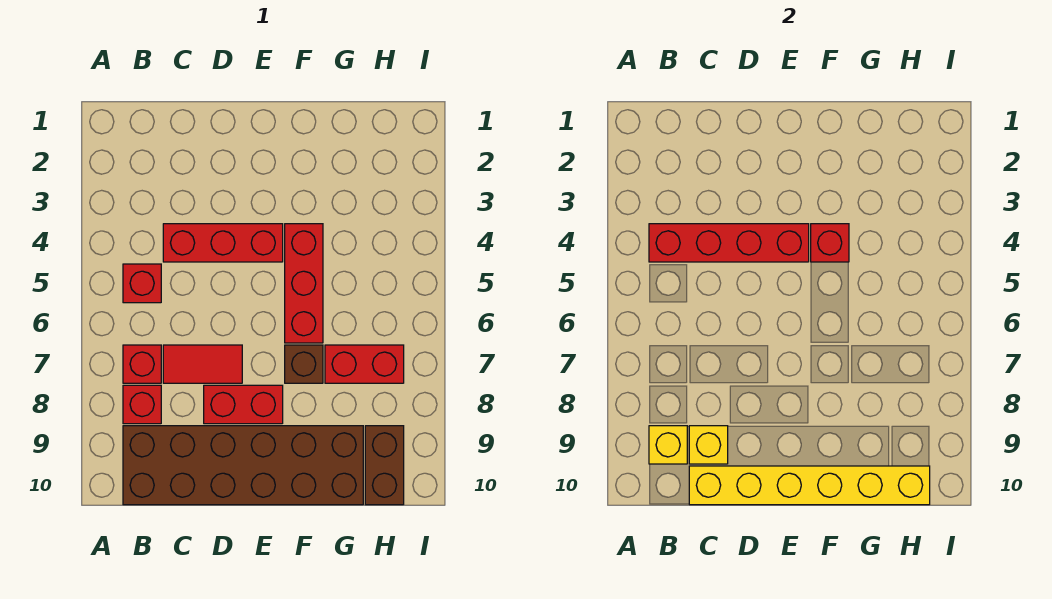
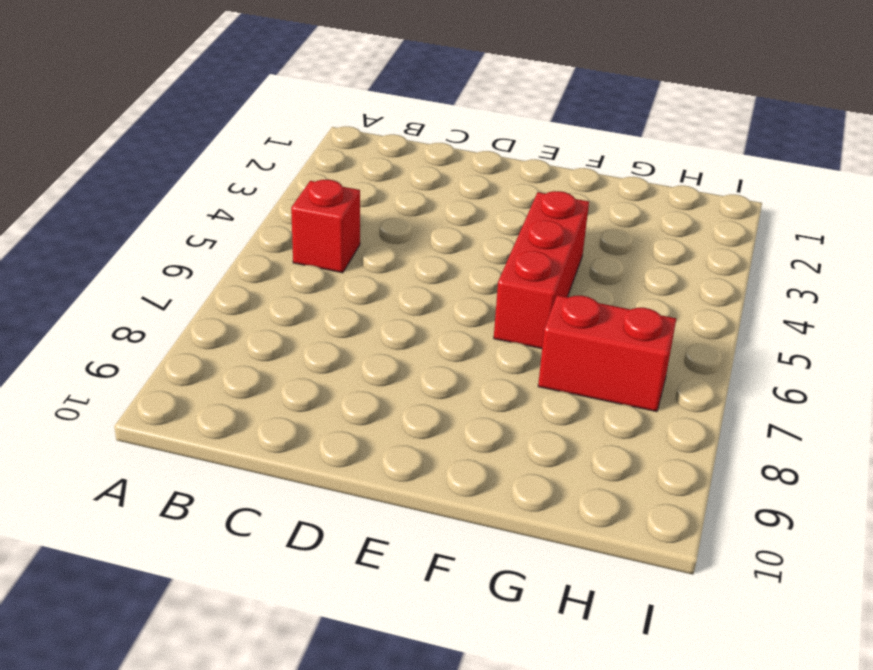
none -> red 1x1 brick [123,345,161,383]
none -> red 1x1 brick [123,385,161,424]
none -> brown 2x6 brick [123,426,363,505]

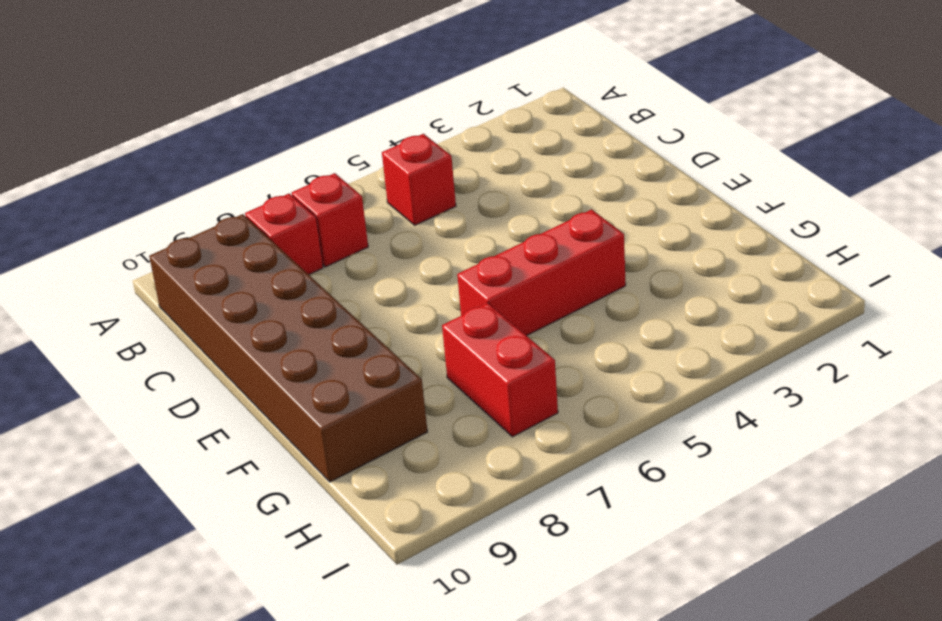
none -> red 1x3 brick [163,224,283,262]
none -> red 1x2 tile [163,345,242,383]
none -> red 1x2 brick [204,385,283,424]

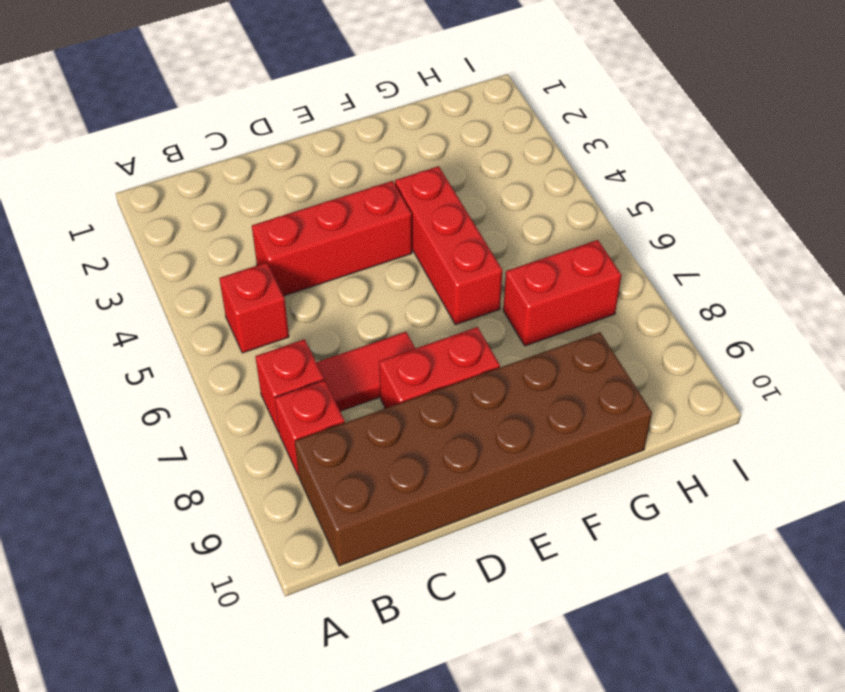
none -> brown 1x1 brick [285,345,323,383]
none -> brown 1x2 brick [365,426,404,505]
none -> red 1x4 brick [649,224,809,262]

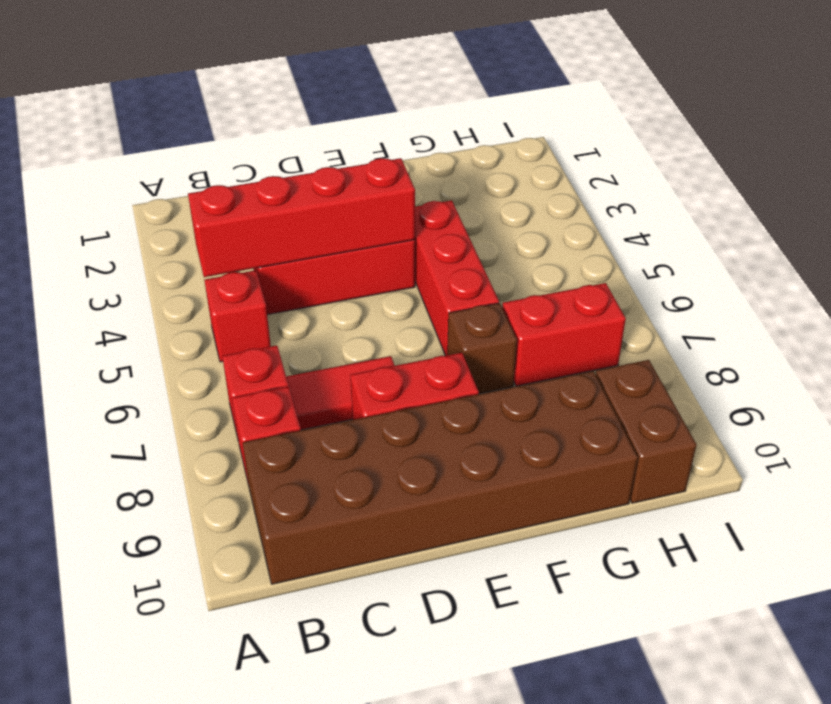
none -> yellow 1x1 brick [649,426,687,464]
none -> yellow 1x1 brick [689,426,728,464]
none -> yellow 1x6 brick [689,466,930,505]

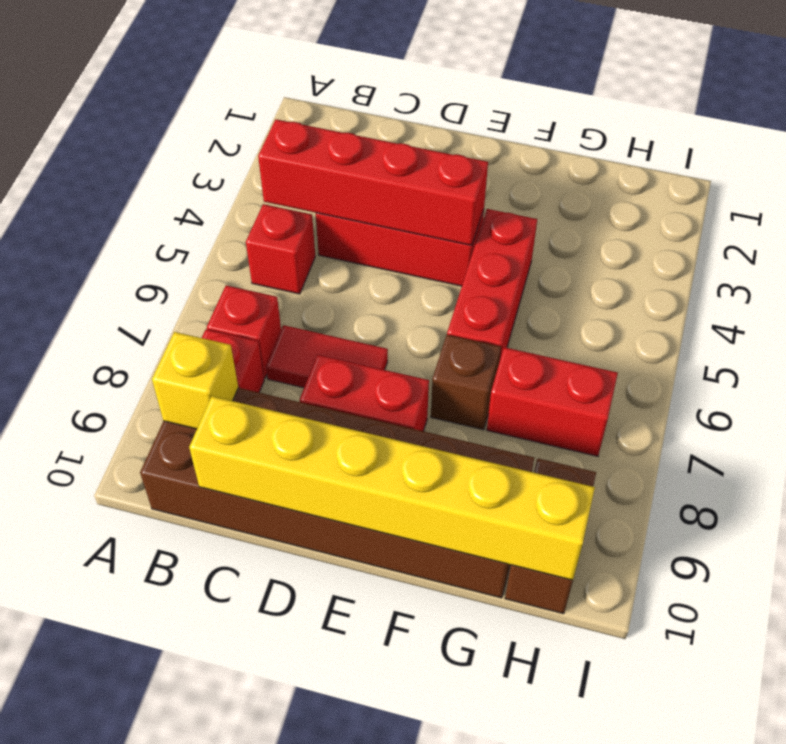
none -> yellow 1x1 brick [689,426,728,464]
none -> red 1x1 brick [811,224,849,262]

